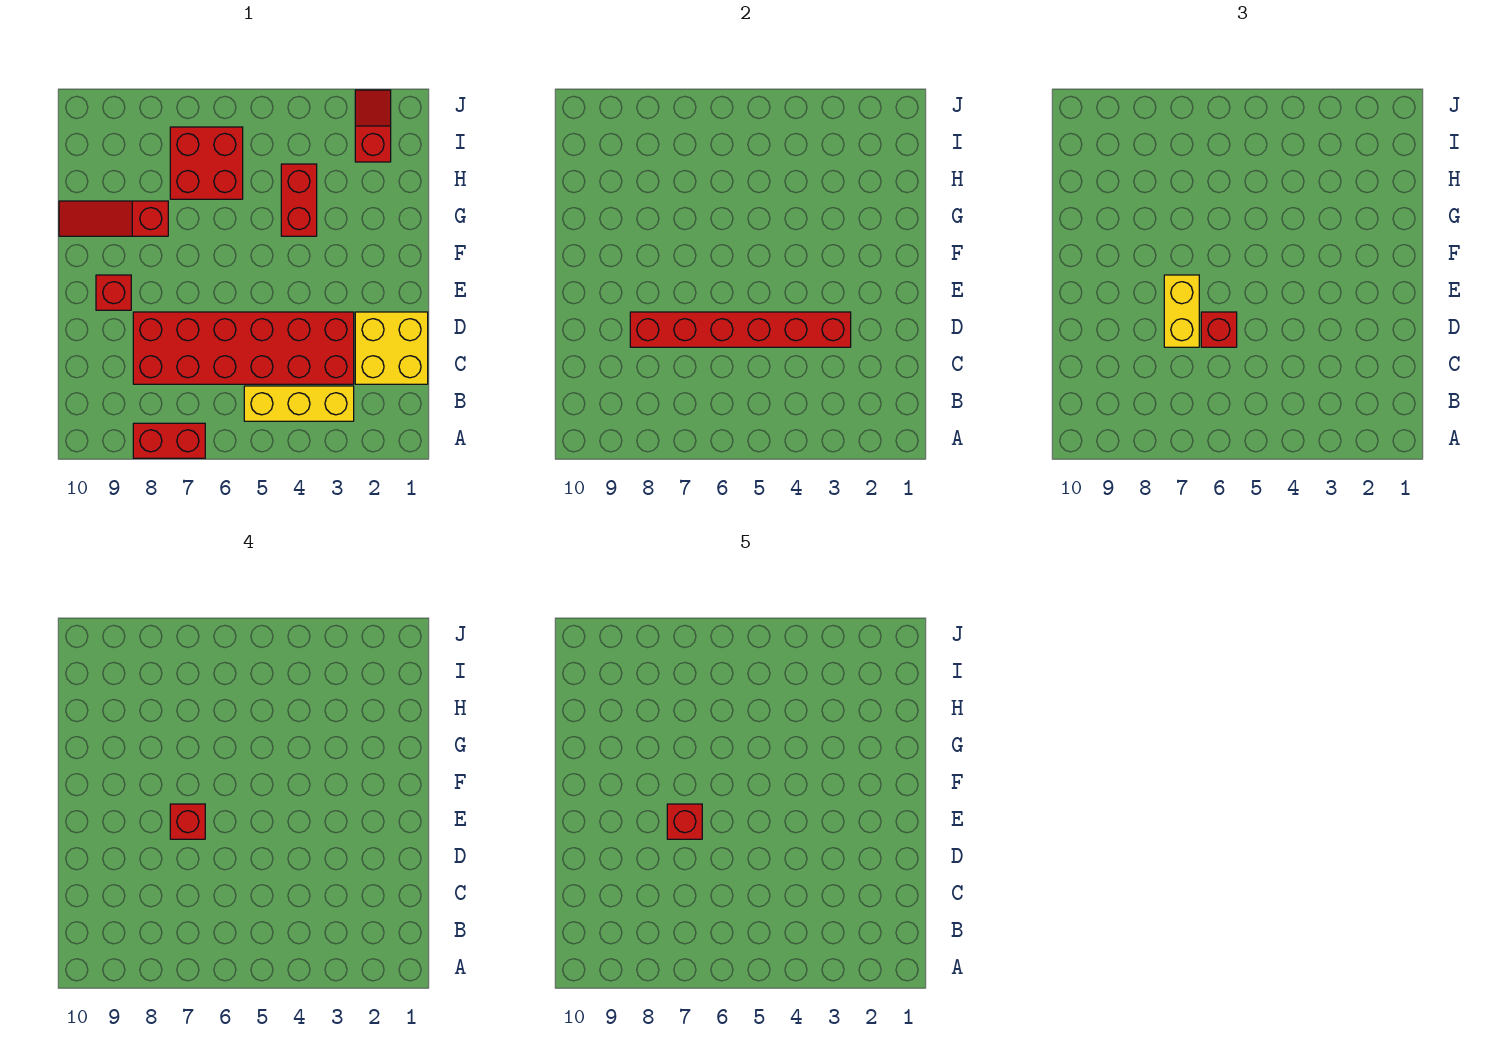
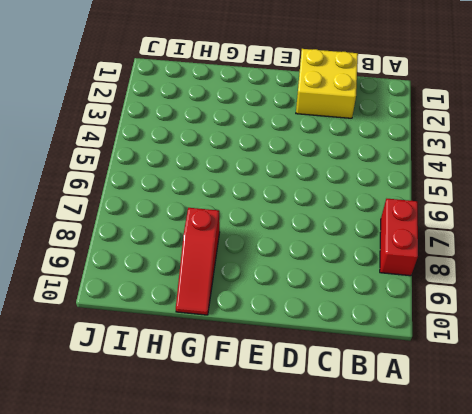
none -> yellow 1x3 brick [244,386,354,421]
none -> red 2x6 brick [133,312,354,384]
none -> red 1x1 brick [96,275,131,310]

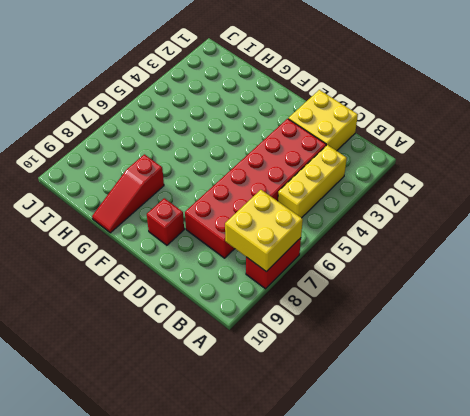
yellow 2x2 brick [225,190,303,272] -> none
none -> red 1x2 brick [281,164,317,236]
none -> red 2x2 brick [170,127,243,199]
none -> red 1x2 slope [355,90,391,162]

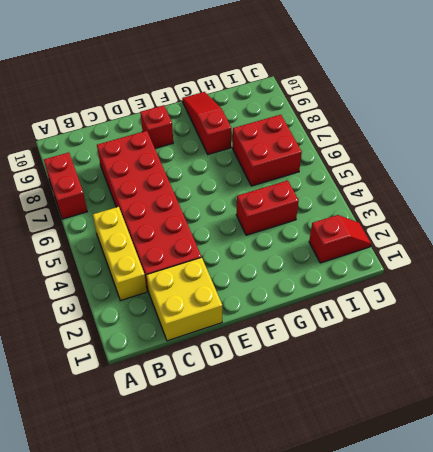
none -> red 1x6 brick [630,312,851,347]
none -> red 1x1 brick [1201,312,1237,347]
none -> yellow 1x2 brick [1164,275,1199,347]

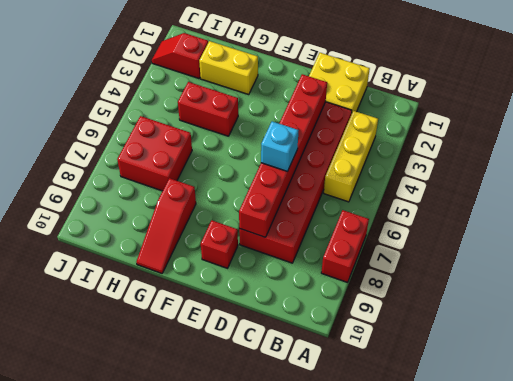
cyan 1x1 brick [261,121,299,172] -> red 1x1 brick [1201,312,1237,347]
yellow 1x2 brick [199,41,258,94] -> yellow 1x2 brick moved to [1164,275,1199,347]
none -> red 1x1 brick [170,804,205,839]
none -> red 1x1 brick [667,804,702,839]

